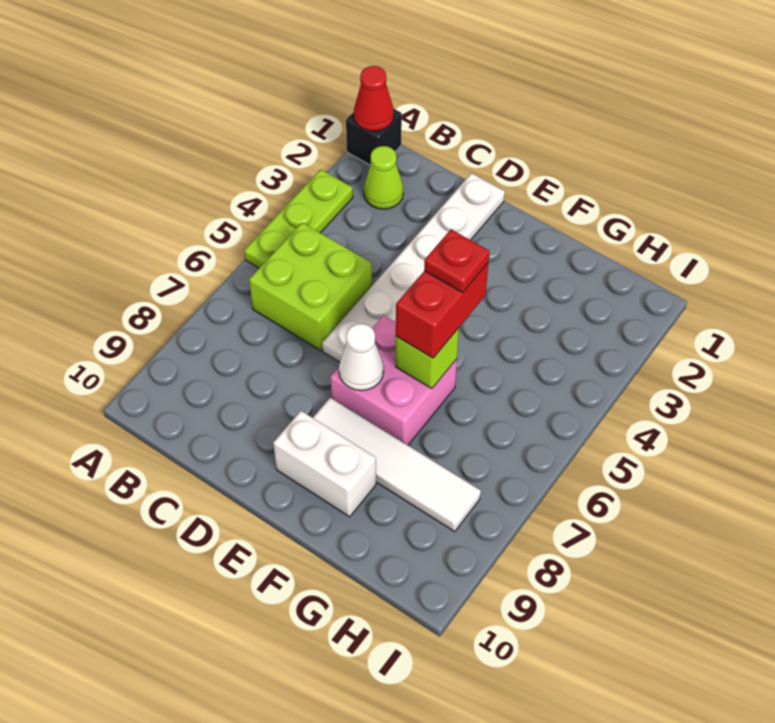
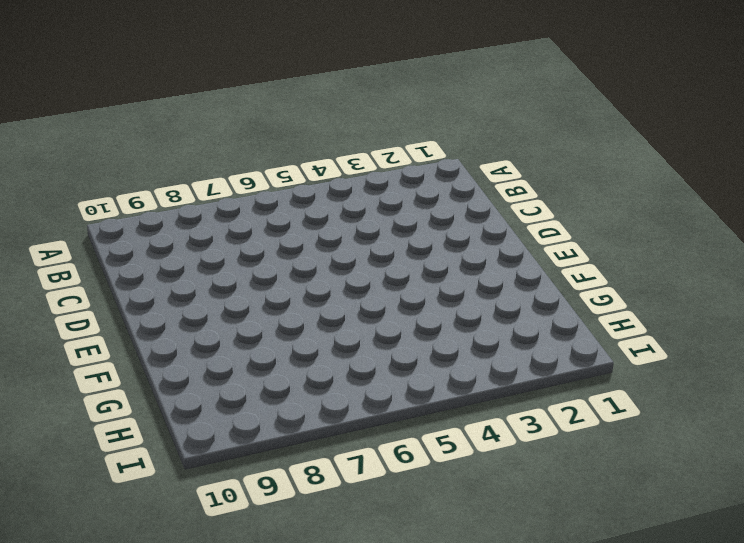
none -> black 1x1 brick [346,108,402,165]
none -> lime 1x3 plate [244,169,353,268]
none -> lime 1x1 cone [364,146,403,209]

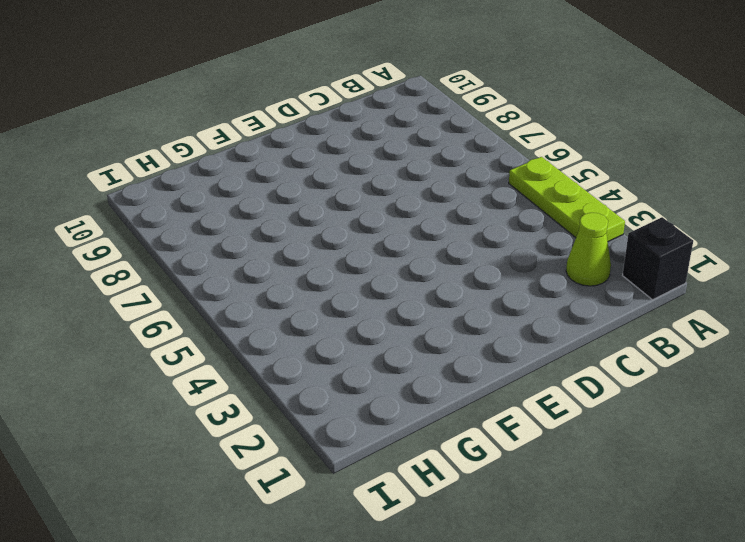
none -> lime 2x2 brick [249,222,372,351]
none -> white 1x6 plate [322,173,505,362]
none -> pink 2x2 brick [330,315,457,445]

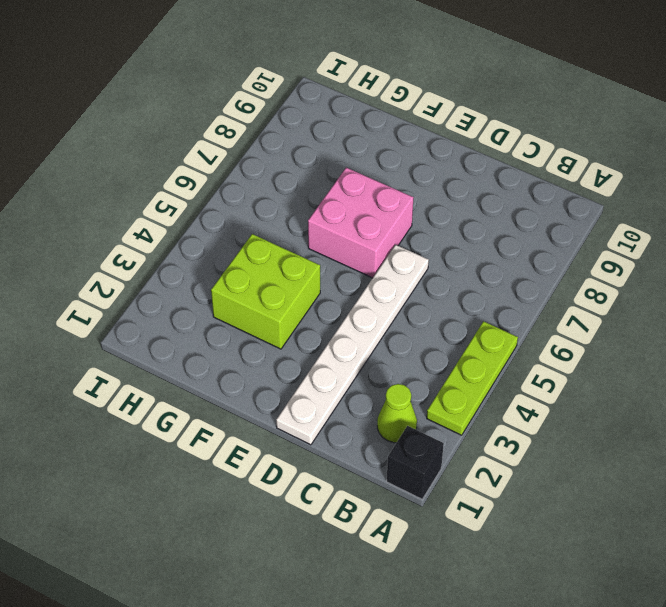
lime 2x2 brick [211,234,320,349] -> lime 2x2 brick moved to [249,222,372,351]
none -> white 1x4 tile [313,398,481,531]
none -> white 1x2 brick [273,411,376,517]
none -> red 1x1 cone [354,66,394,131]

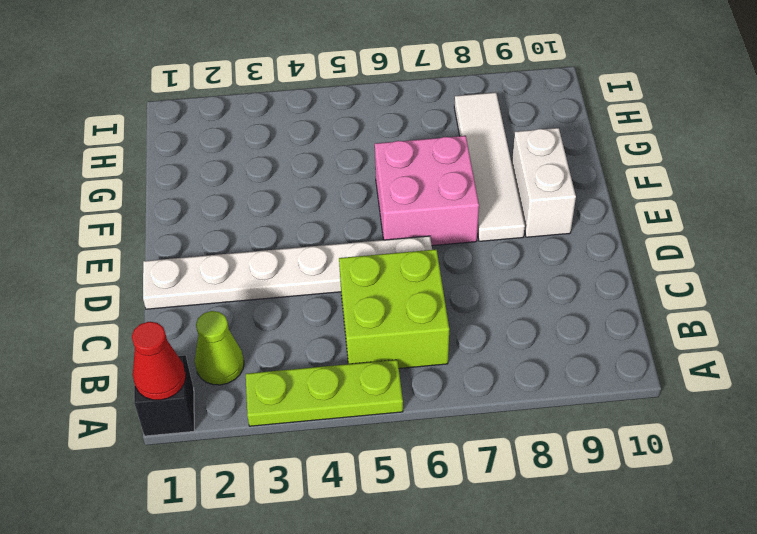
none -> white 1x1 cone [339,324,384,391]
none -> lime 1x1 brick [396,328,459,389]
none -> red 1x2 brick [396,263,488,358]

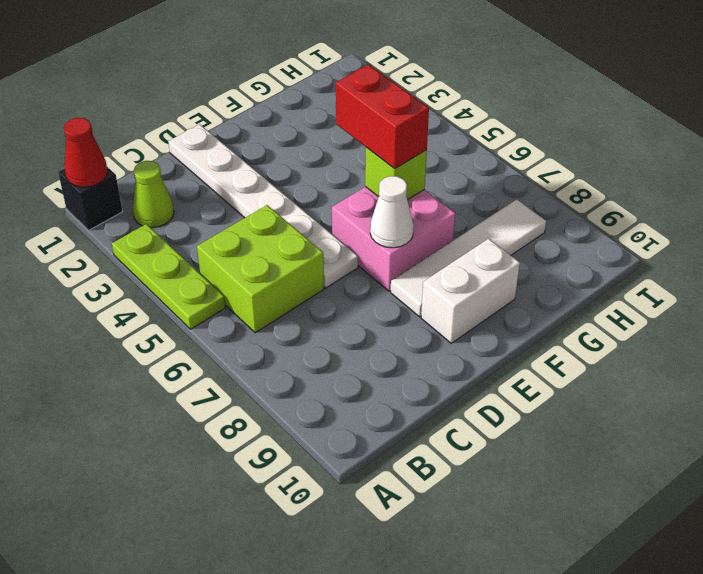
none -> red 1x1 plate [424,229,489,293]

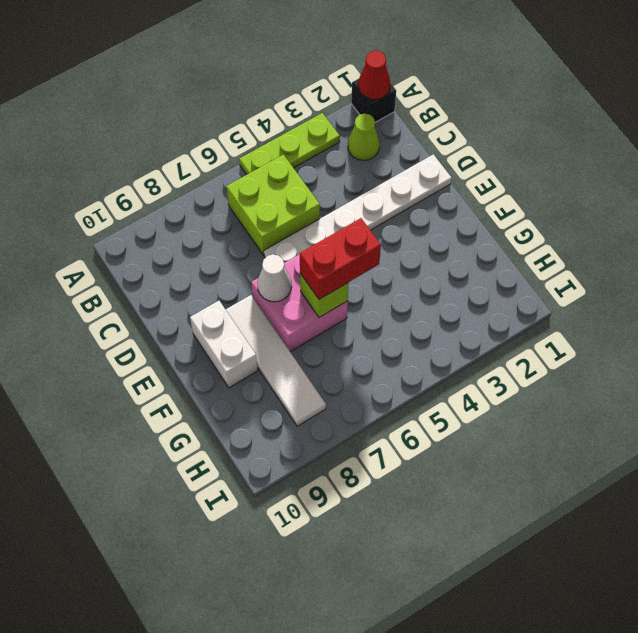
none -> red 1x1 plate [424,229,489,293]

